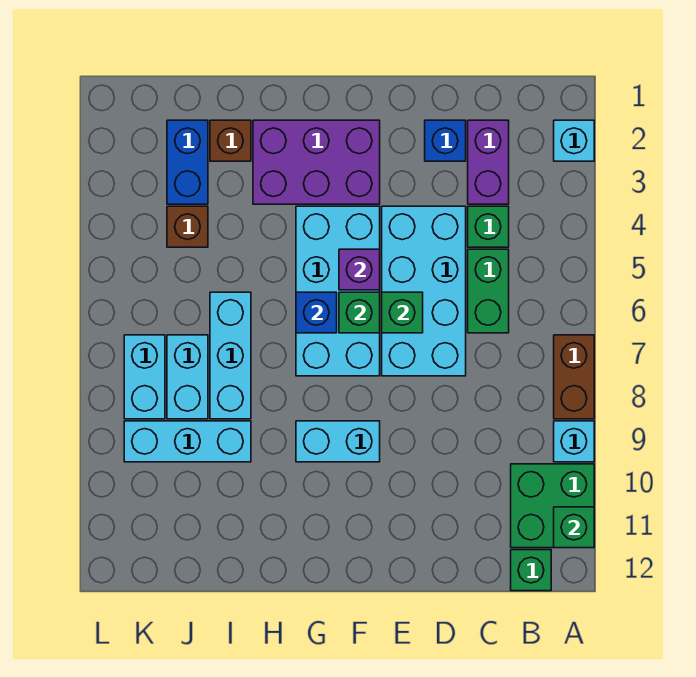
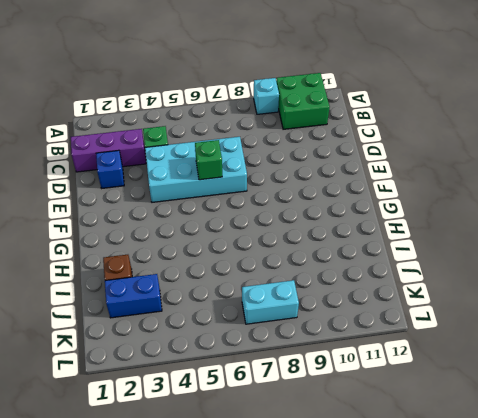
purple 1x3 brick [71,129,146,172] -> purple 1x2 brick [468,120,509,204]
none -> cyan 1x1 brick [554,120,594,161]
none -> brown 1x2 brick [554,335,594,419]
none -> green 1x1 brick [511,550,551,591]

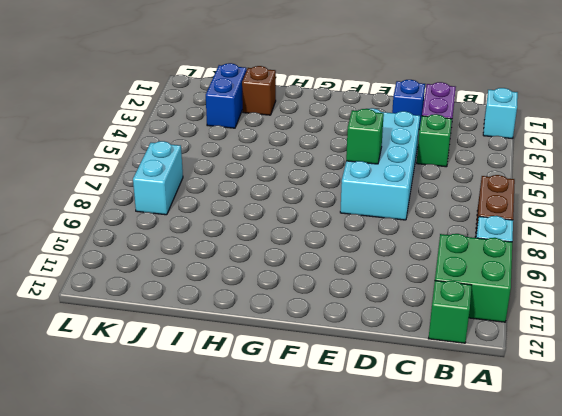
none -> green 1x2 brick [468,249,509,333]
none -> purple 2x3 brick [253,120,380,204]
none -> cyan 2x4 brick [296,206,380,376]

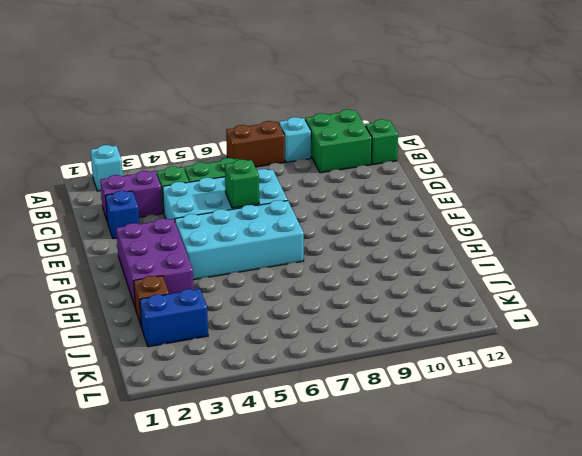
none -> cyan 1x2 brick [296,421,380,462]
none -> cyan 1x3 brick [210,292,251,419]
none -> cyan 1x3 brick [124,421,251,462]

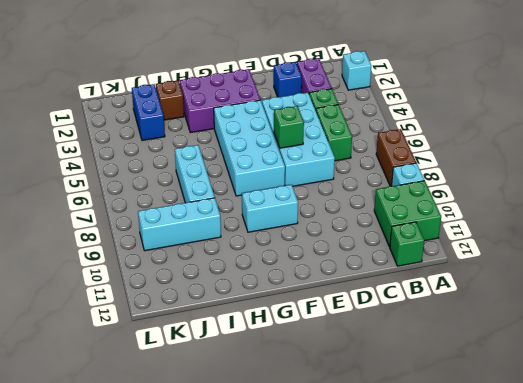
none -> brown 1x1 brick [167,206,208,247]
none -> cyan 1x2 brick [167,335,208,419]
none -> cyan 1x2 brick [124,335,165,419]

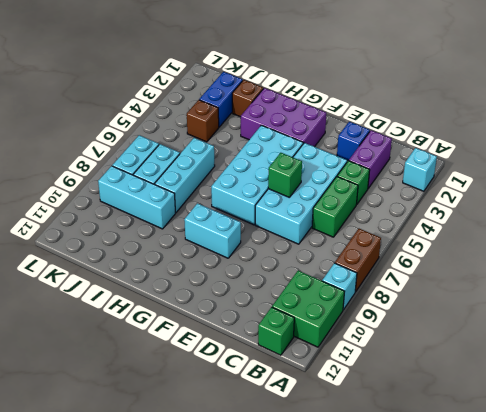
none -> green 1x1 brick [554,507,594,548]
none -> purple 1x1 brick [339,249,380,290]
none -> green 1x1 brick [339,292,380,333]

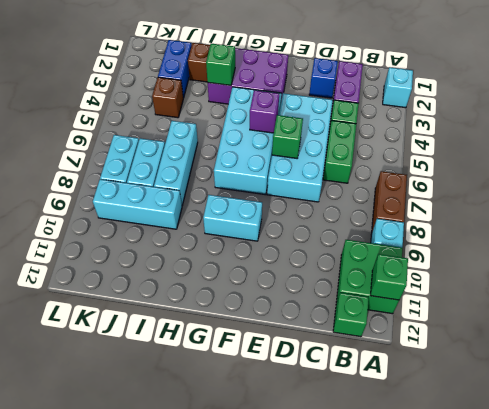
green 1x1 brick [206,44,235,85] -> green 1x1 brick moved to [339,292,380,333]
none -> blue 1x1 brick [296,292,337,333]

